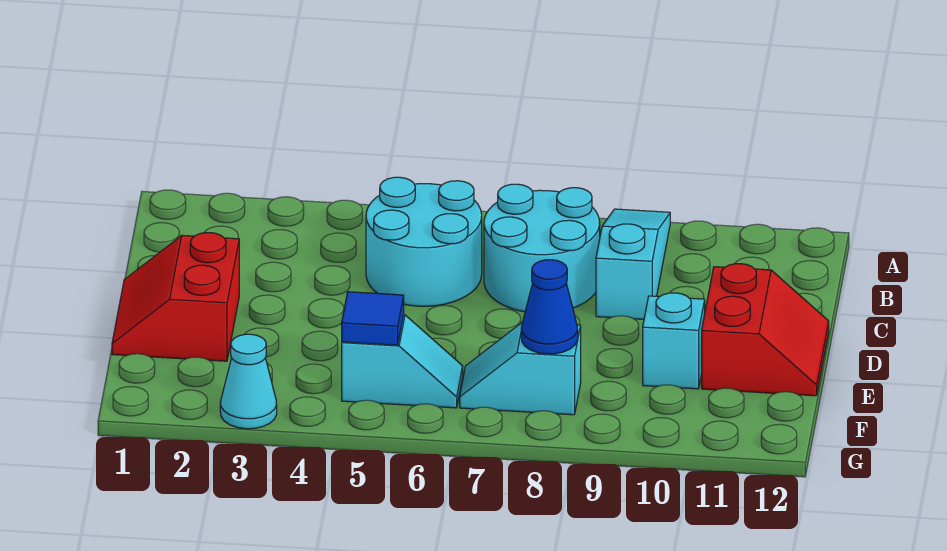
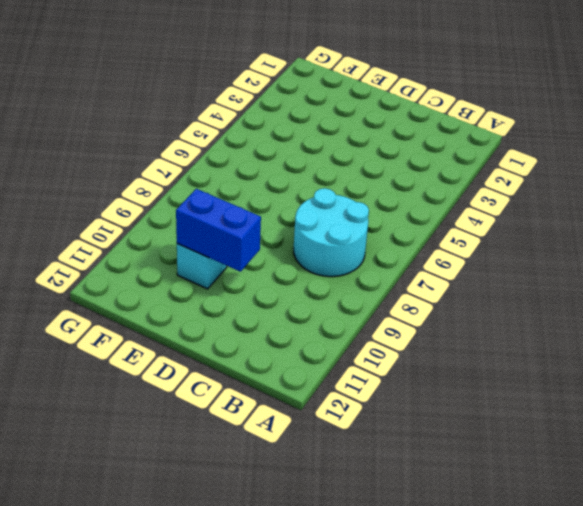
blue 1x2 brick [176,189,261,272] -> none
none -> cyan 1x3 slope [596,209,670,319]
none -> cyan 2x2 round brick [366,177,482,306]

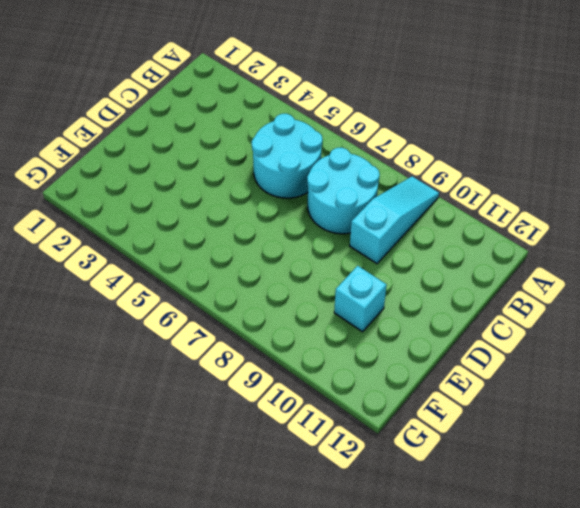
none -> red 2x2 slope [112,233,239,361]
none -> red 2x2 slope [702,264,829,396]

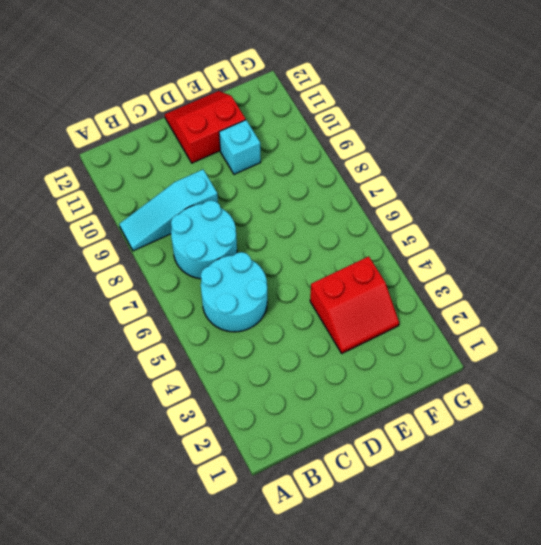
red 2x2 slope [310,256,399,353] -> red 2x2 slope moved to [112,233,239,361]
none -> cyan 1x2 slope [342,315,463,408]
none -> cyan 1x2 slope [460,322,581,415]

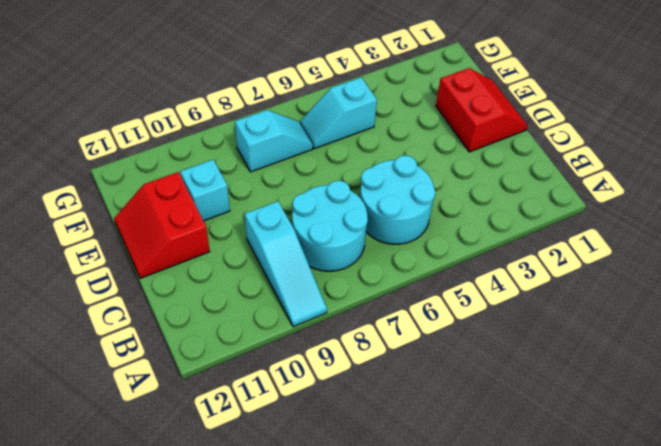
none -> cyan 1x1 cone [220,334,277,429]
none -> blue 1x1 tile [342,292,404,345]

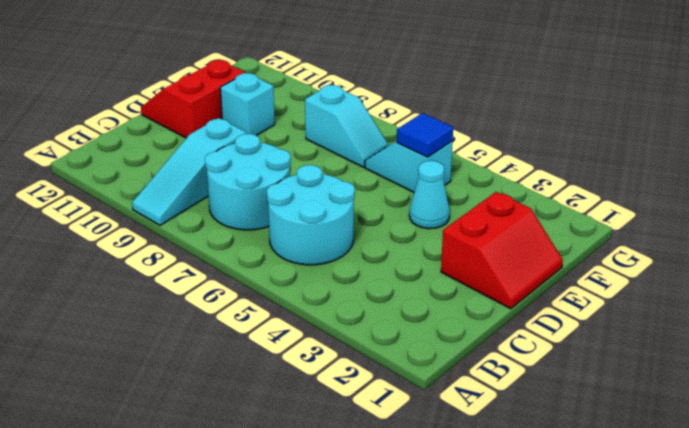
cyan 1x1 cone [409,161,450,229] -> cyan 1x1 cone moved to [220,334,277,429]
none -> blue 1x1 cone [521,260,578,354]

